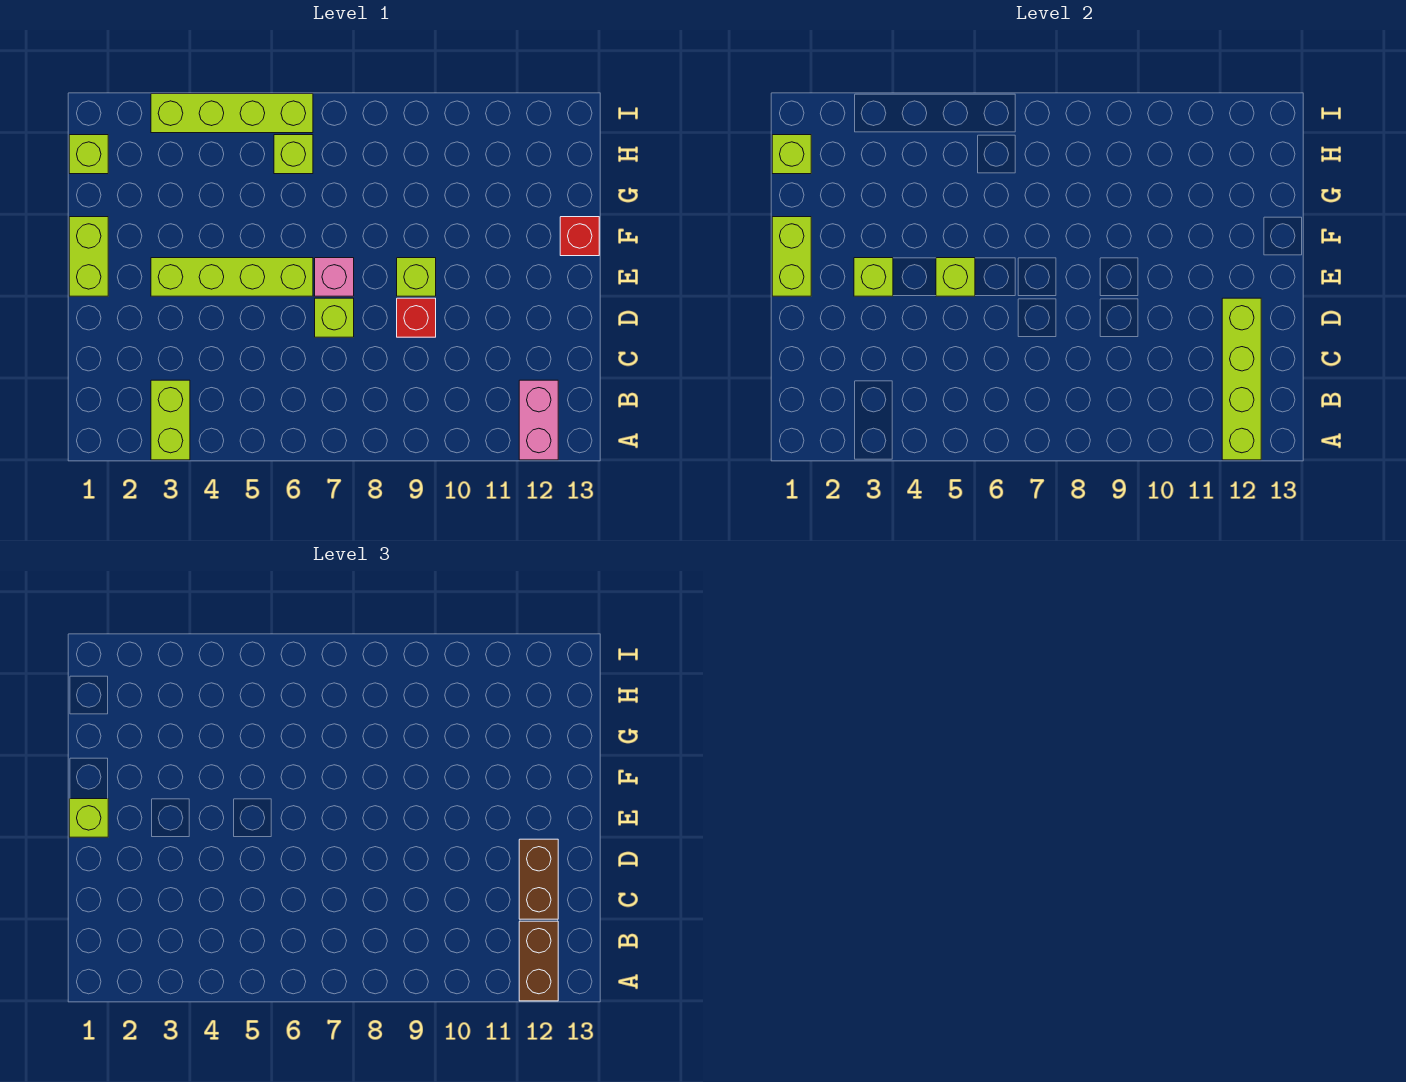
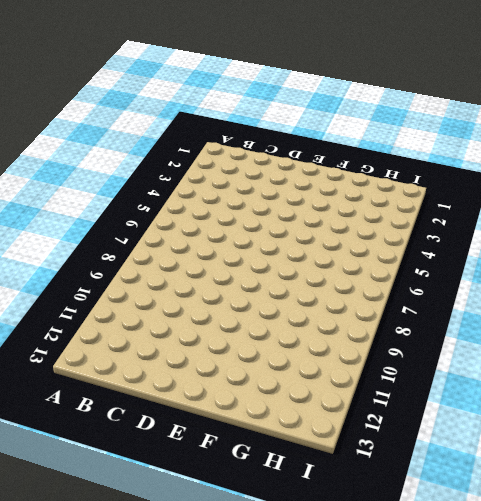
none -> lime 1x2 brick [151,380,190,460]
none -> pink 1x2 brick [519,380,558,460]
none -> lime 1x1 brick [315,298,354,337]

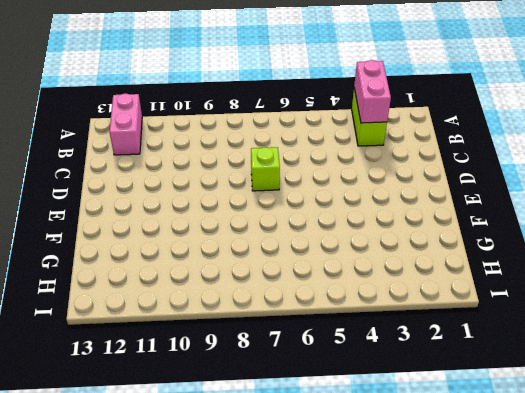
pink 1x2 brick [354,60,391,123] -> none
none -> red 1x1 brick [397,298,436,337]
none -> lime 1x2 brick [69,217,108,296]
none -> lime 1x4 brick [151,258,313,296]

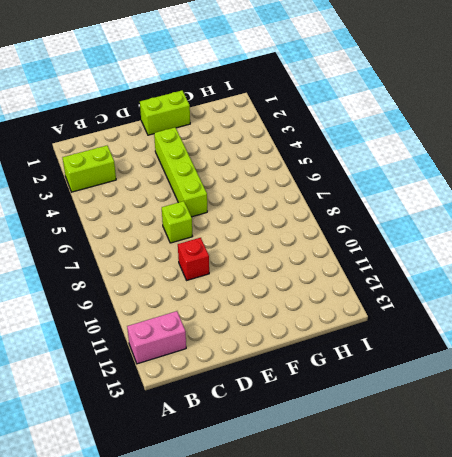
none -> pink 1x1 brick [315,258,354,296]
none -> lime 1x1 brick [397,258,436,296]
none -> red 1x1 brick [560,217,599,256]

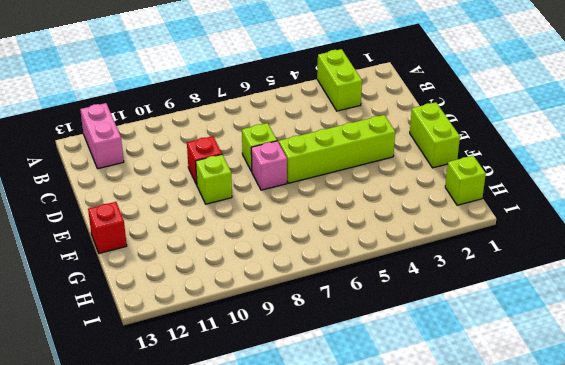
none -> lime 1x1 brick [274,135,313,174]
none -> lime 1x4 brick [151,94,313,133]
none -> lime 1x4 brick [1222,298,1261,460]

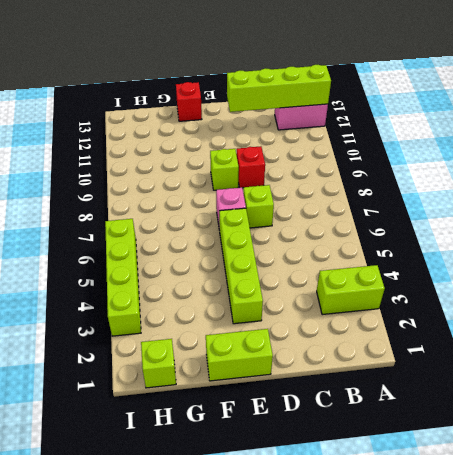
none -> lime 1x1 brick [274,135,313,174]
none -> lime 1x2 brick [772,217,811,296]
none -> lime 1x1 brick [854,258,893,296]

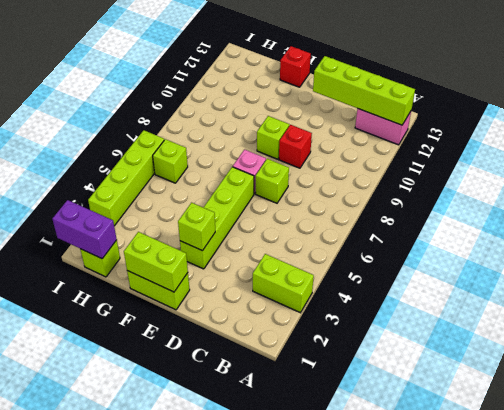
purple 1x2 brick [52,200,117,259] -> lime 1x1 brick [772,135,811,174]
none -> lime 1x1 brick [936,258,975,296]
none -> brown 1x2 brick [519,921,558,1001]
none -> brown 1x2 brick [519,839,558,919]

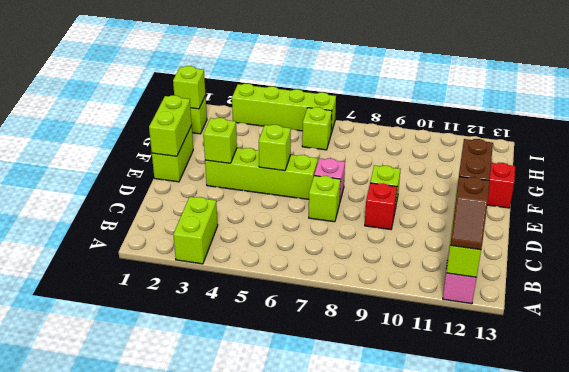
brown 1x2 slope [450,177,490,250] -> brown 1x2 brick [519,921,558,1001]
none -> lime 1x1 brick [69,799,108,837]

